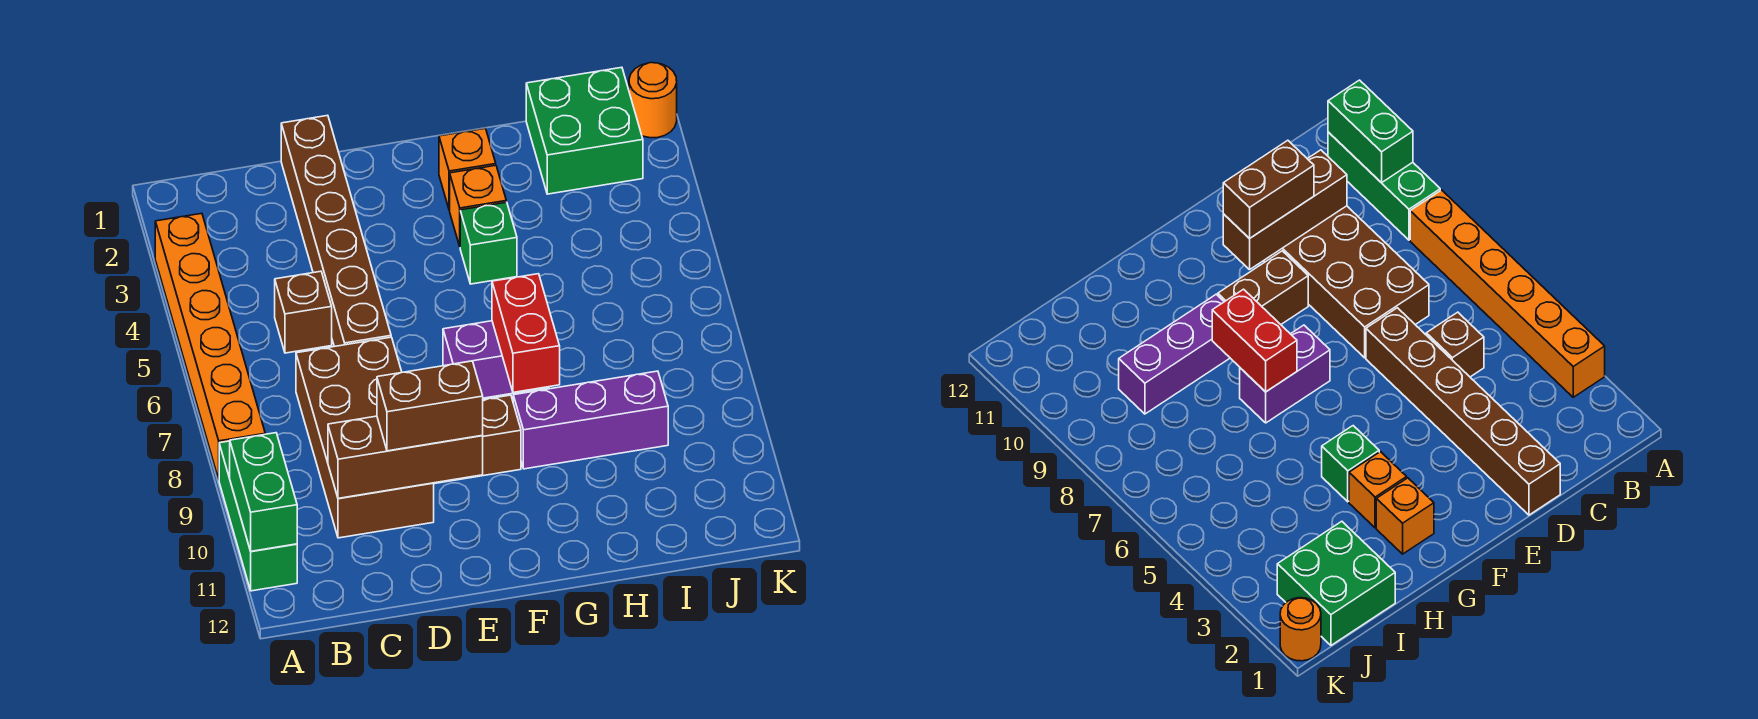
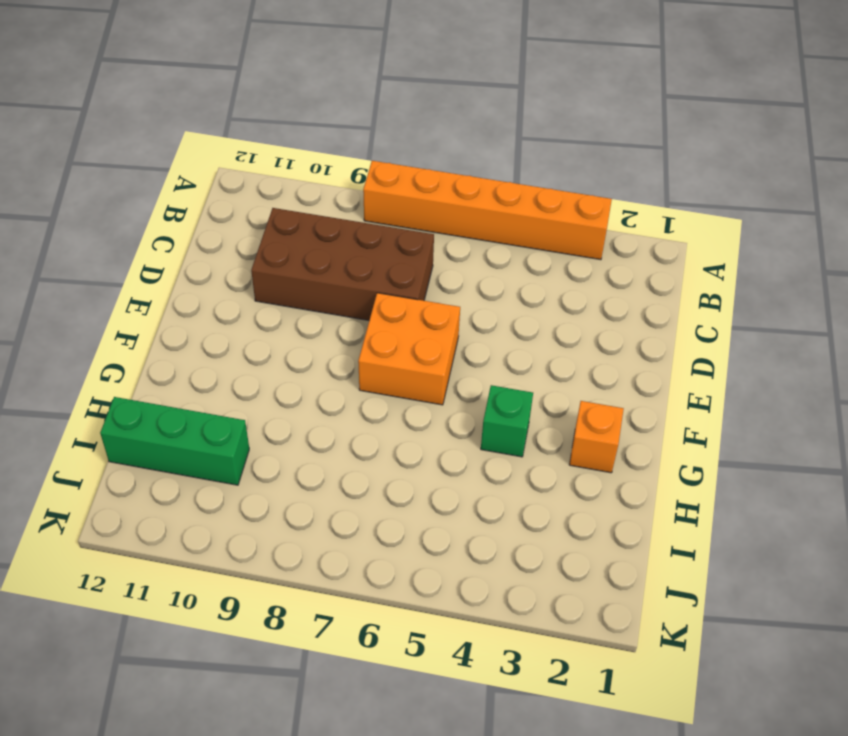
orange 2x2 brick [358,293,460,405] -> purple 1x2 brick [443,321,549,398]
green 1x3 brick [100,397,249,485] -> green 1x3 brick moved to [219,441,297,591]
none -> brown 1x1 brick [275,271,332,353]
none -> brown 1x6 brick [281,115,391,346]
none -> brown 1x2 brick [434,395,521,484]

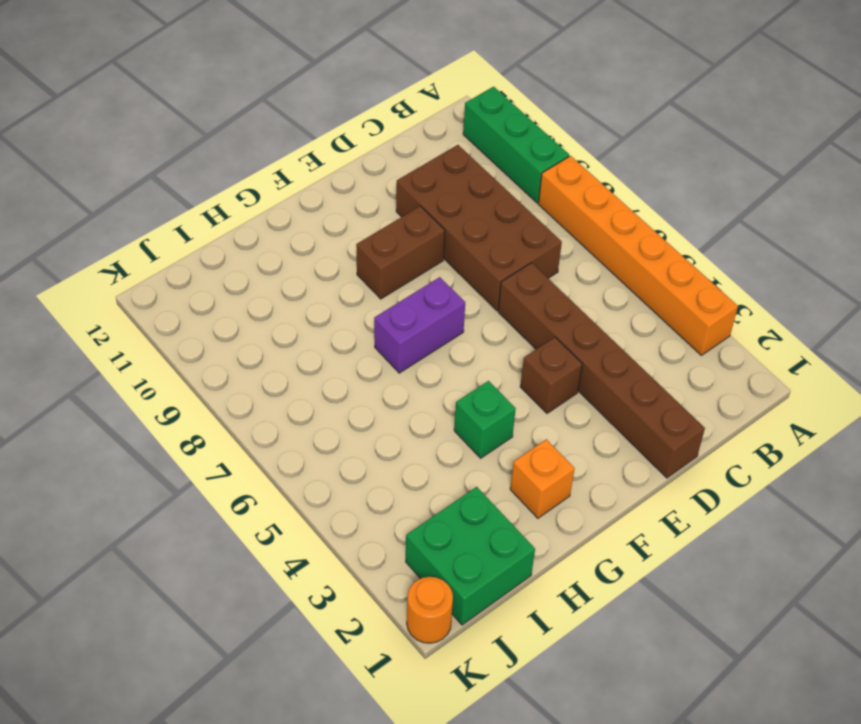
brown 1x1 brick [520,337,582,413] -> brown 1x1 brick moved to [275,271,332,353]
none -> orange 1x1 brick [450,165,506,246]
none -> purple 1x3 brick [513,371,668,469]
none -> green 1x2 brick [230,433,297,551]

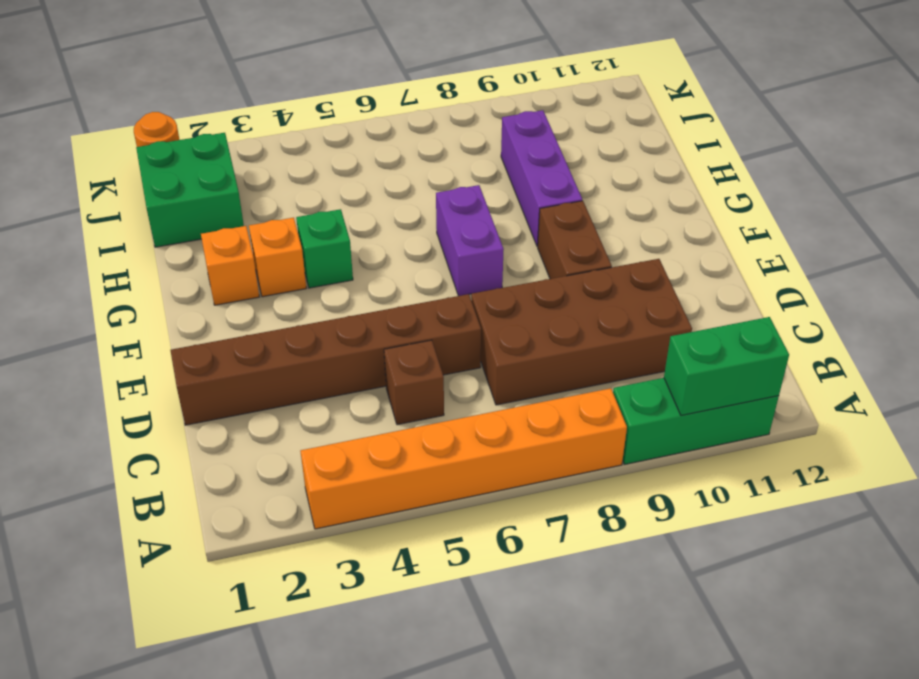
none -> brown 1x3 brick [328,416,483,498]
none -> red 1x2 brick [492,274,560,392]
none -> brown 1x2 brick [377,361,483,451]

